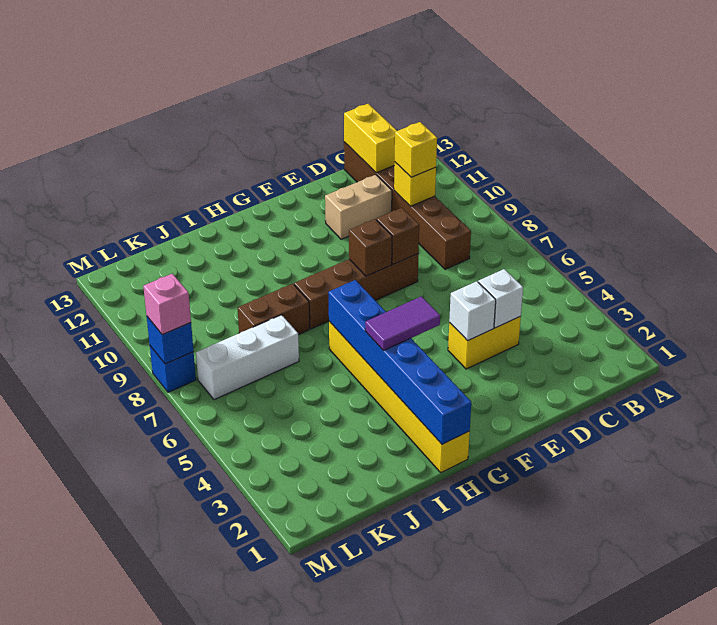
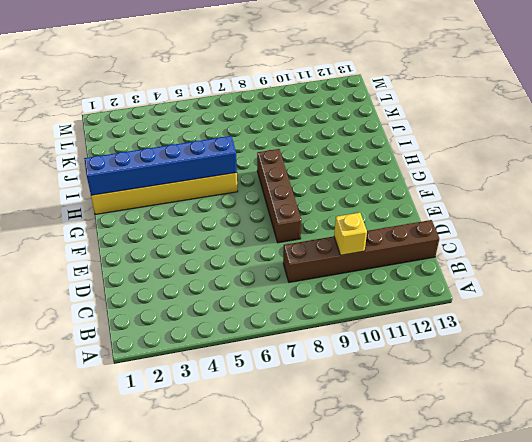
none -> yellow 1x2 brick [448,316,521,369]
none -> tan 1x2 brick [325,175,392,239]
none -> brown 1x2 brick [238,284,310,335]

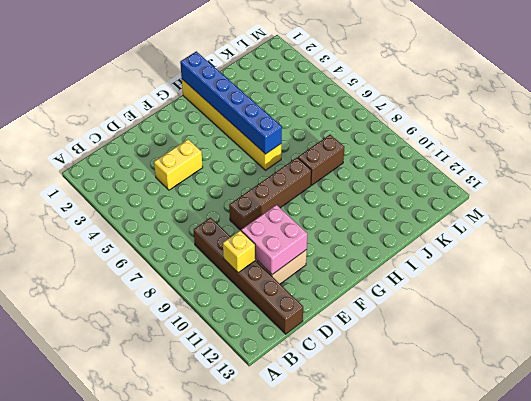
pink 2x2 brick [241,205,307,275] -> none
none -> white 1x3 brick [196,315,299,400]
none -> blue 1x1 brick [150,346,196,392]
none -> yellow 1x2 brick [344,104,397,173]

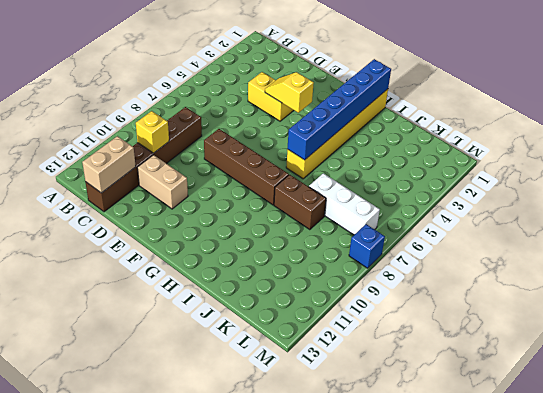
tan 1x2 brick [82,136,136,193] -> yellow 1x2 brick [344,104,397,173]
yellow 1x2 slope [265,72,314,113] -> white 1x1 brick [449,281,496,341]
none -> white 1x1 brick [478,269,523,328]
none -> brown 1x1 brick [376,208,419,264]
none -> brown 1x1 brick [349,219,392,276]

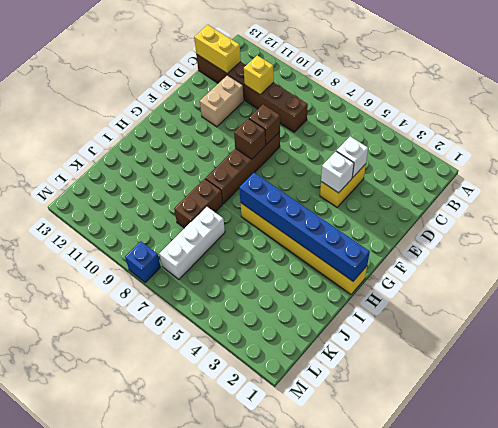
none -> blue 1x1 brick [147,317,194,364]
none -> yellow 1x1 brick [395,122,437,177]
none -> purple 1x2 tile [365,296,440,351]

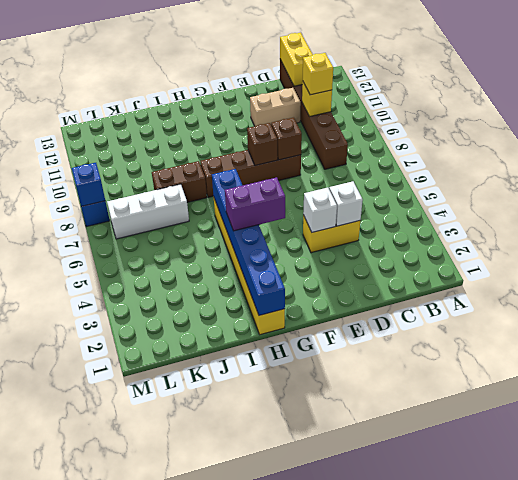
purple 1x2 brick [225,177,285,231] -> purple 1x2 tile [365,296,440,351]
none -> pink 1x1 brick [143,274,191,335]

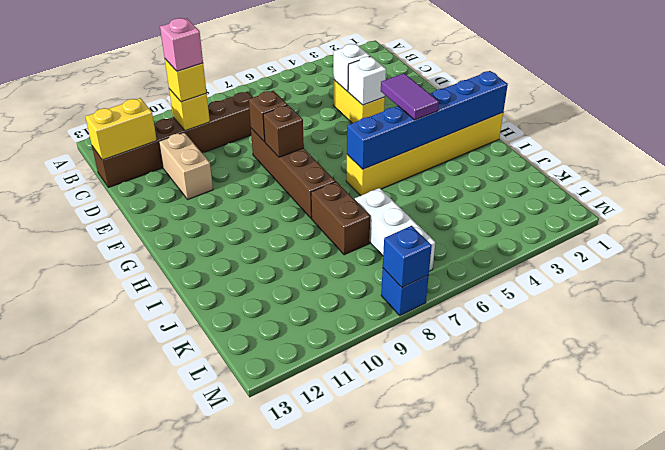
pink 1x1 brick [160,18,203,71] -> pink 1x1 brick moved to [143,274,191,335]

